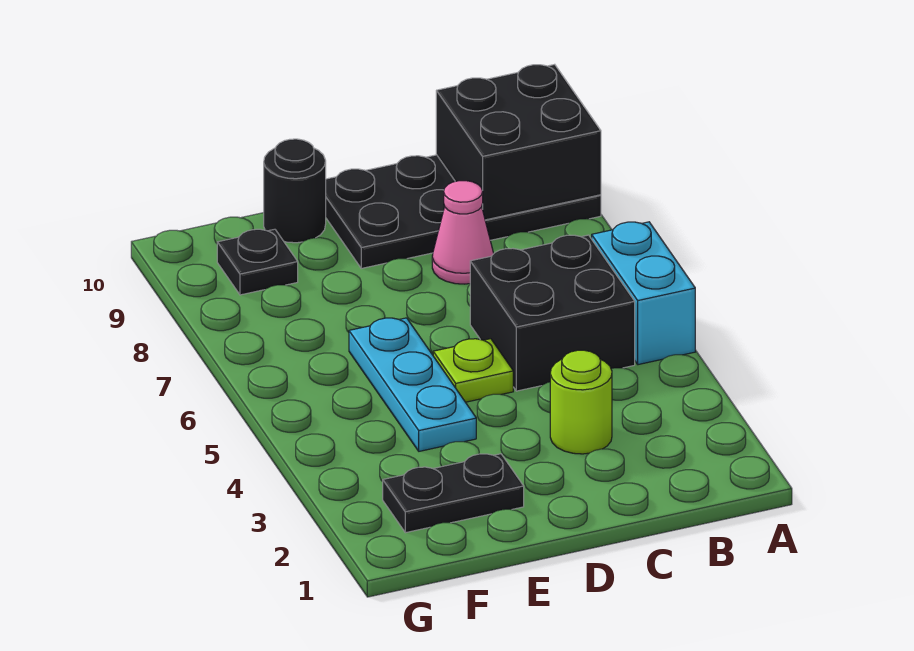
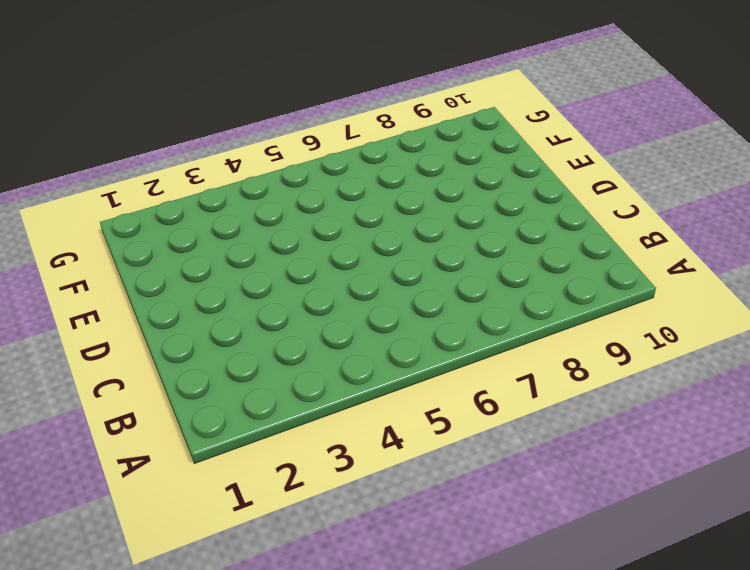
none -> cyan 1x2 brick [592,222,695,365]
none -> black 2x4 plate [326,155,601,268]

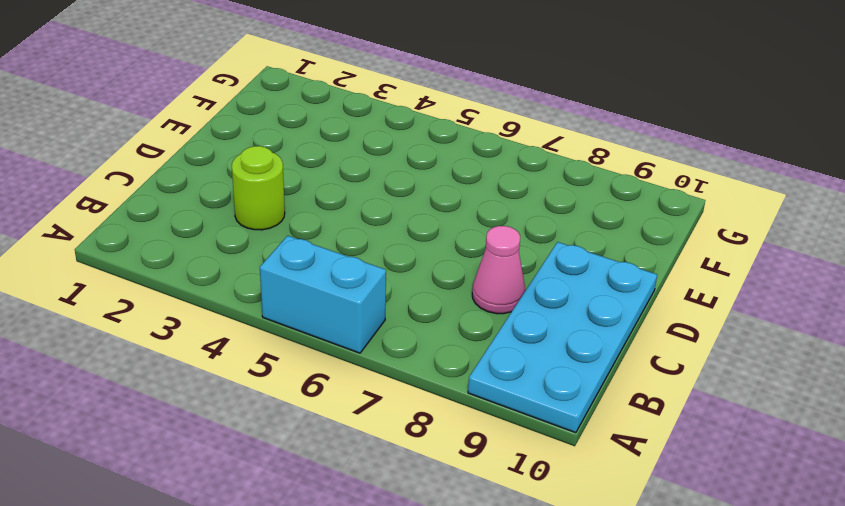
cyan 2x4 plate [468,242,657,433] -> black 2x4 plate [326,155,601,268]
none -> black 2x2 brick [470,235,635,391]
none -> lime 1x1 plate [433,339,513,402]

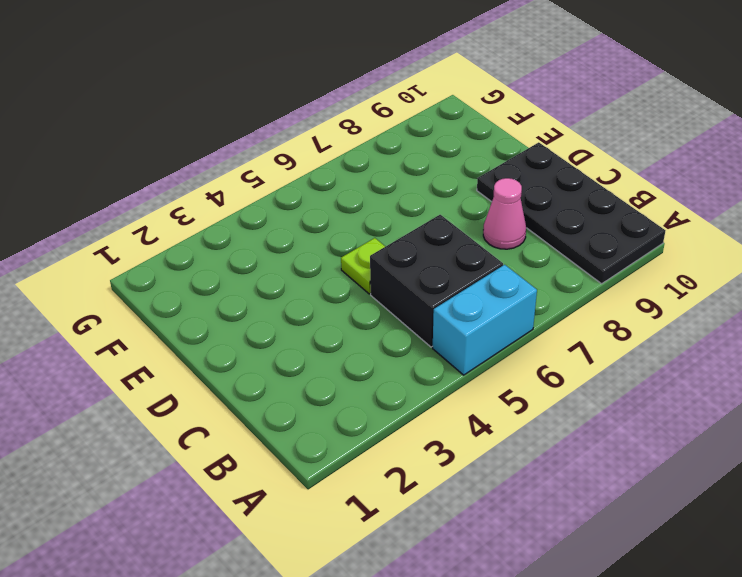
none -> lime 1x1 round brick [550,350,612,454]
none -> black 1x2 plate [383,454,524,533]

